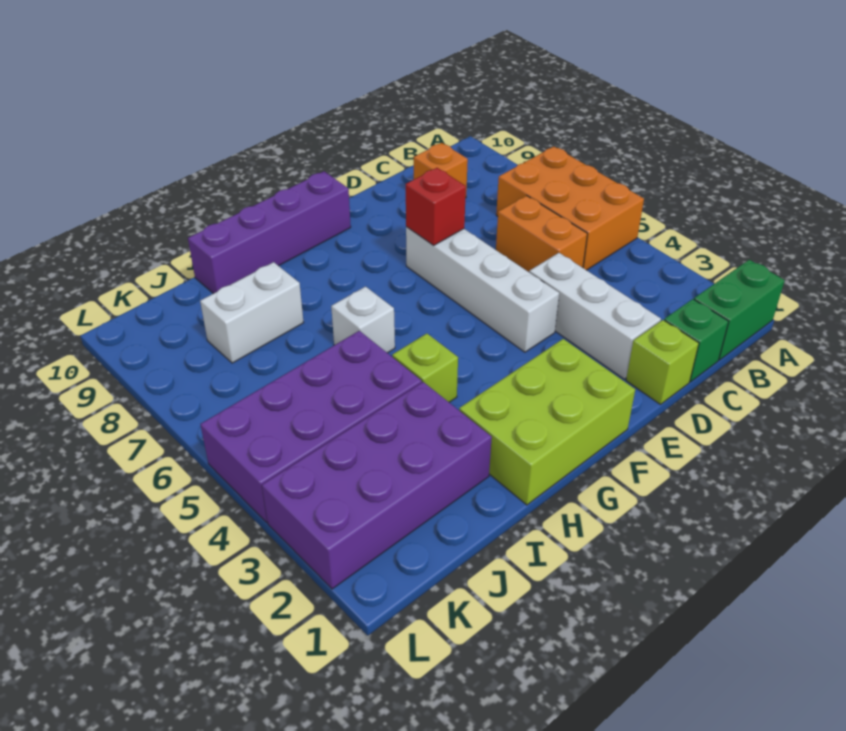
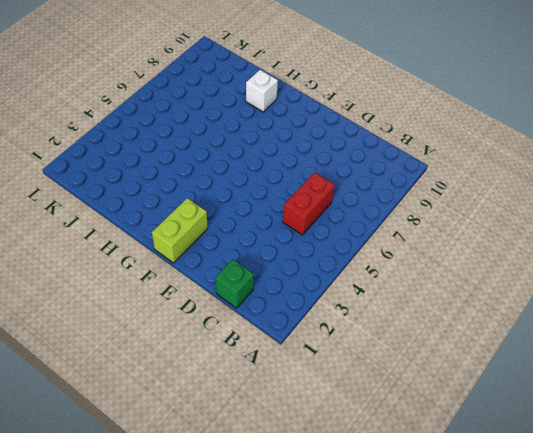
red 1x2 brick [283,172,335,235] -> orange 1x2 brick [496,196,587,272]
lime 1x2 brick [152,198,208,263] -> lime 2x3 brick [459,339,635,505]
white 1x1 brick [246,70,278,112] -> white 1x1 brick moved to [331,287,395,353]
none -> green 1x2 brick [694,260,785,360]
none -> orange 2x3 brick [496,147,644,270]
none -> orange 1x1 brick [414,143,468,198]

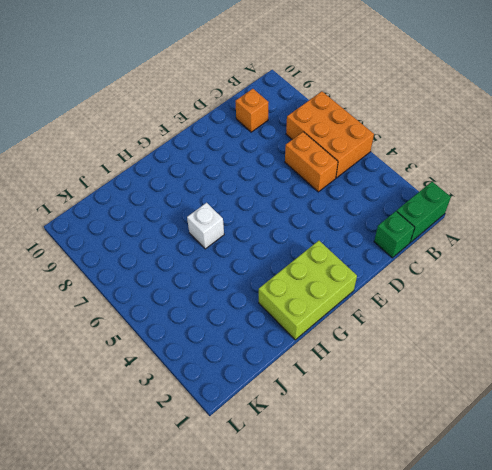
none -> lime 1x1 brick [626,320,699,405]
none -> white 1x3 brick [529,253,661,379]
none -> white 1x4 brick [406,227,559,352]

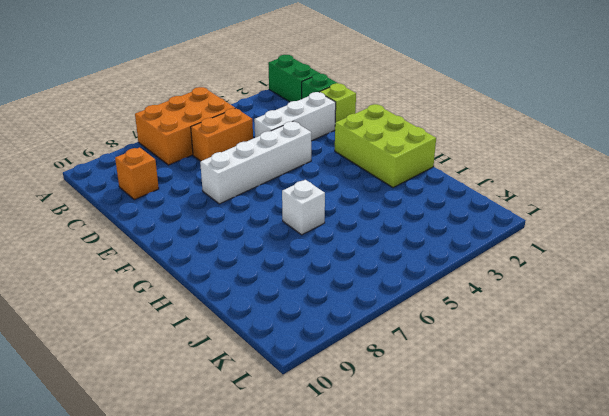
none -> purple 1x4 brick [188,171,351,294]
none -> lime 1x1 brick [392,334,458,402]
none -> purple 2x4 brick [262,382,492,589]

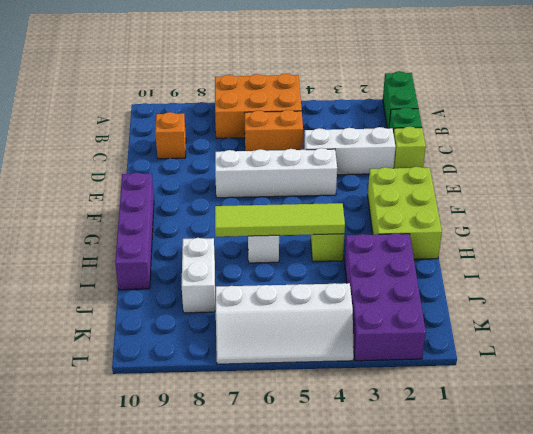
lime 1x4 tile [215,203,345,237] -> none
white 2x4 slope [216,283,354,364] -> purple 2x4 brick [200,331,422,523]
none -> red 1x1 brick [406,168,466,245]

